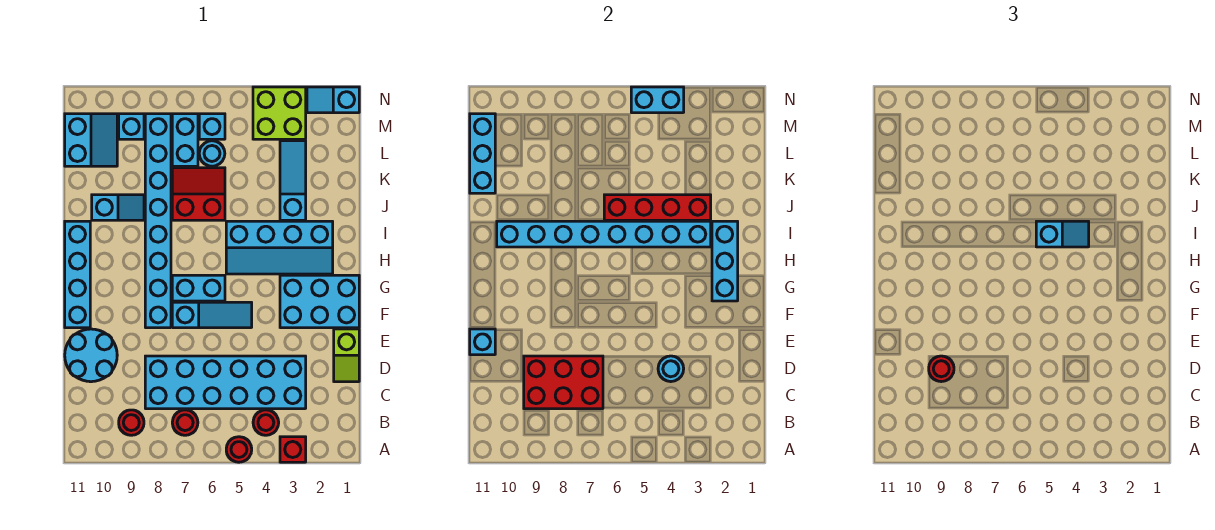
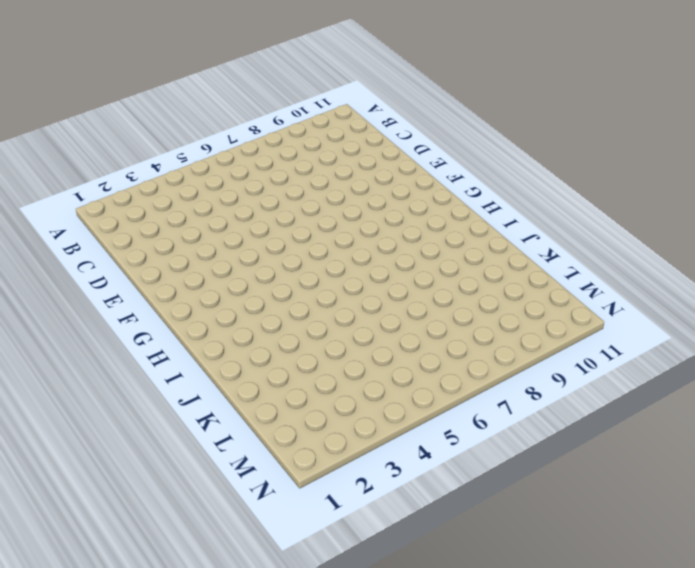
none -> red 1x1 brick [280,437,306,462]
none -> red 1x1 round brick [226,437,252,462]
none -> red 1x1 round brick [253,410,279,435]
none -> red 1x1 round brick [172,410,198,435]

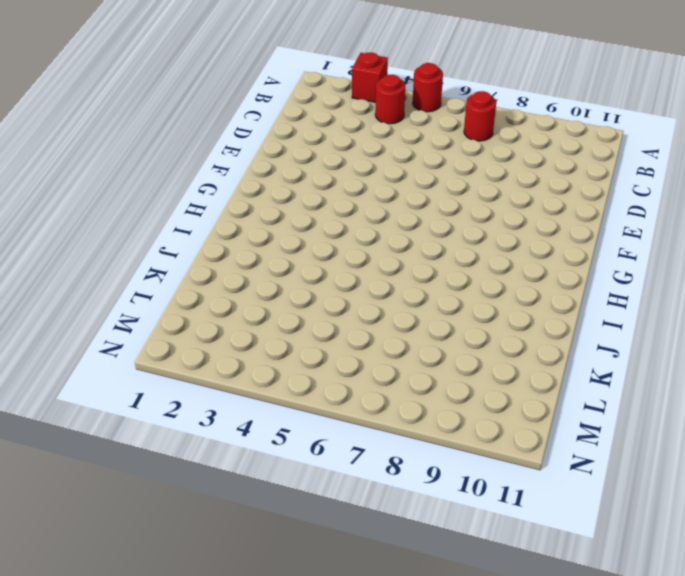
none -> red 1x1 round brick [119,410,144,435]
none -> cyan 2x6 brick [145,356,306,409]
none -> lime 1x2 slope [334,329,359,382]
none -> cyan 2x2 round brick [65,329,117,382]

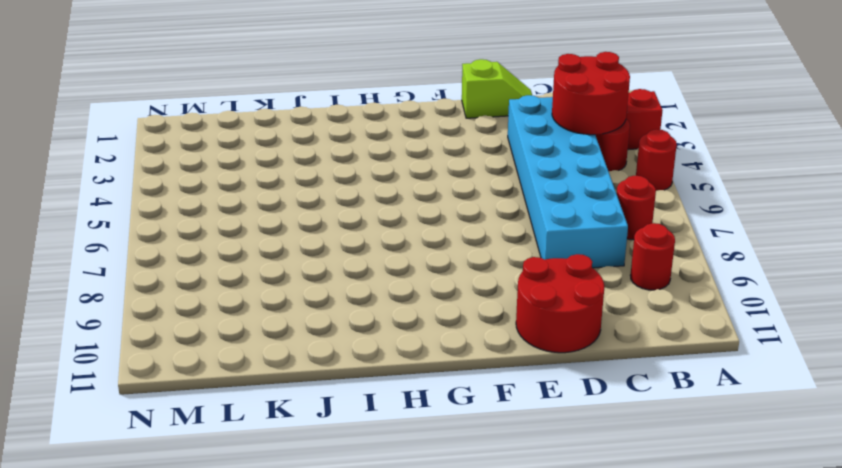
red 2x2 round brick [552,52,630,135] -> none
red 2x2 round brick [516,254,604,353] -> cyan 2x2 round brick [65,329,117,382]
none -> cyan 2x3 brick [280,275,359,328]
none -> cyan 1x3 slope [172,302,252,328]
none -> cyan 1x8 brick [145,114,171,328]
none -> cyan 1x4 brick [65,221,90,328]

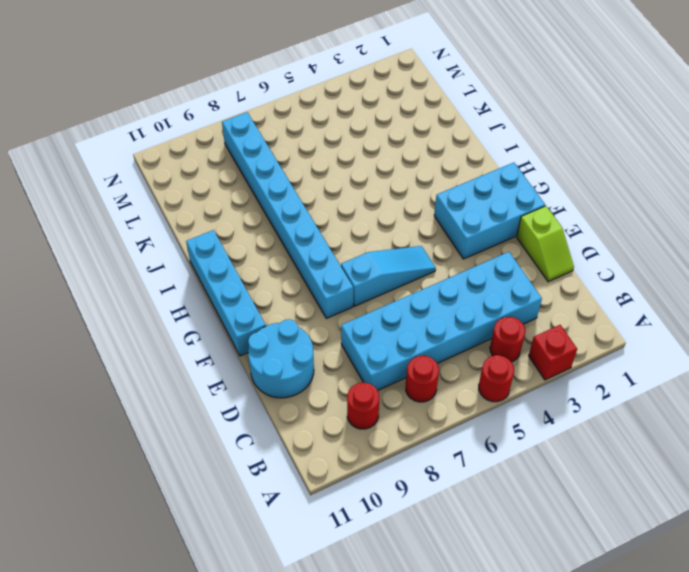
none -> cyan 1x2 brick [172,275,225,301]
none -> cyan 2x4 slope [226,221,333,274]
none -> cyan 1x3 slope [280,141,306,220]
none -> red 2x2 slope [172,168,225,220]

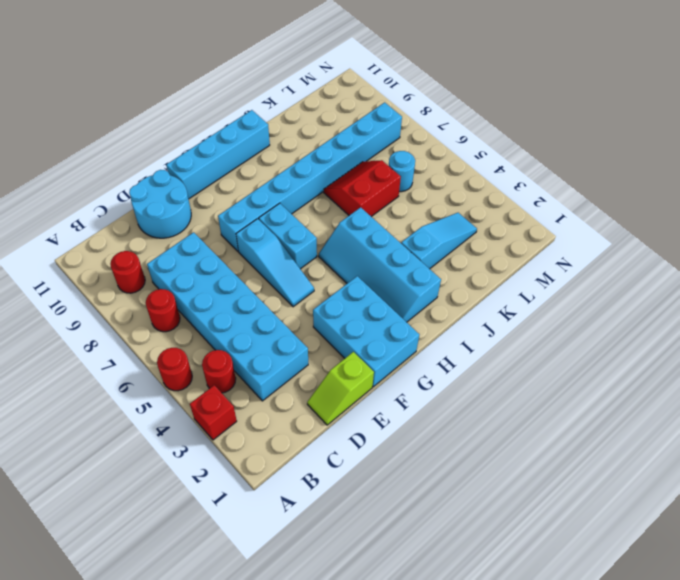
red 2x2 slope [324,160,401,217] -> red 2x2 slope turned to [172,168,225,220]
none -> cyan 1x2 slope [92,195,144,220]
none -> cyan 1x2 brick [172,114,198,166]
none -> cyan 2x2 slope [65,114,117,166]
none -> lime 2x2 brick [253,87,306,139]

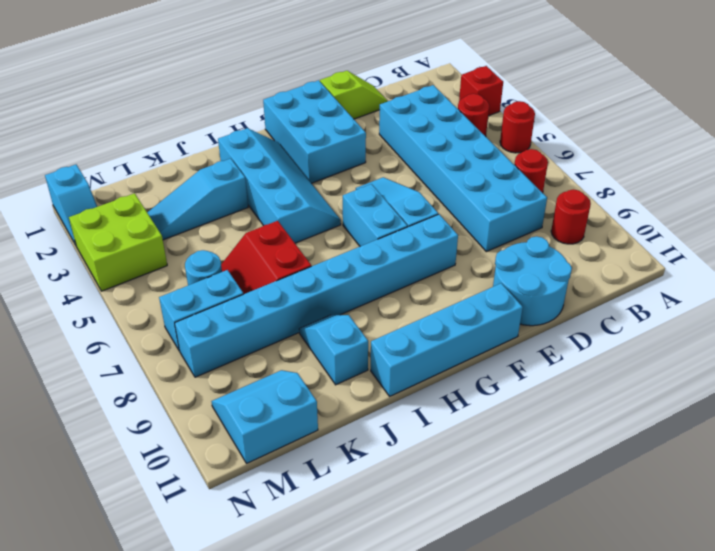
none -> cyan 1x1 brick [199,114,225,139]
none -> cyan 1x1 brick [119,114,144,139]
none -> red 2x3 brick [524,356,603,409]
none -> cyan 1x1 round brick [658,356,684,382]

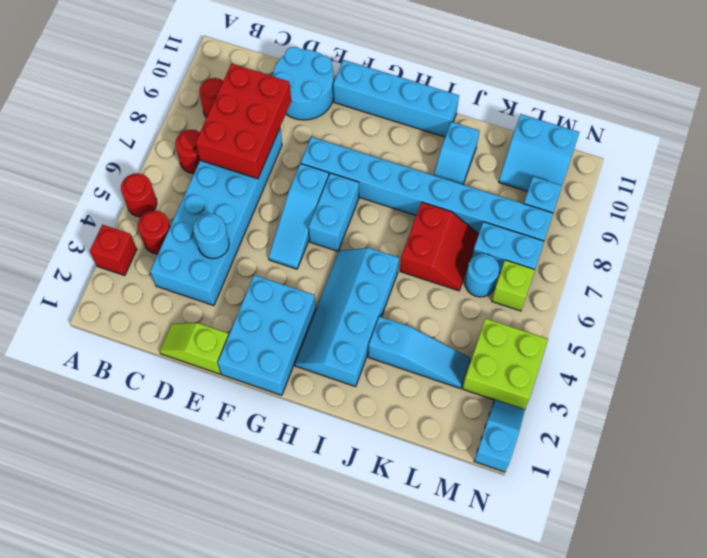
lime 1x1 brick [492,260,535,311] -> cyan 1x1 brick [199,114,225,139]
none -> cyan 1x1 brick [470,329,495,355]
none -> cyan 1x3 brick [712,221,738,301]
none -> cyan 1x8 brick [497,221,711,247]
none -> red 1x4 brick [604,195,711,220]

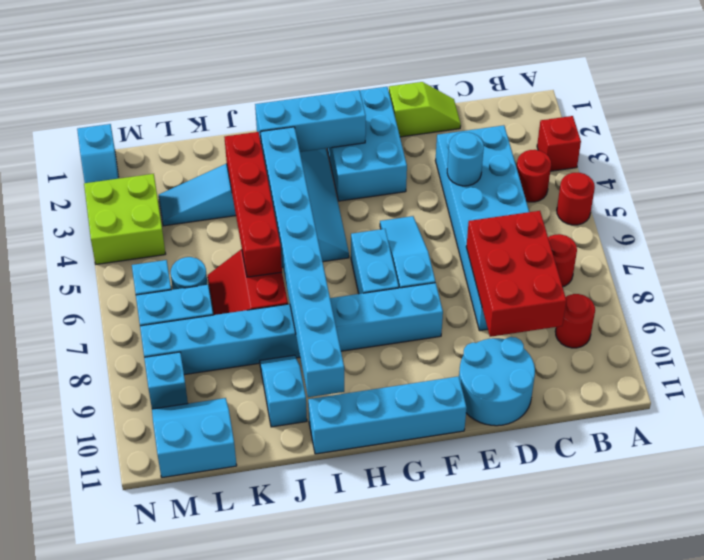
none -> cyan 1x1 brick [470,329,495,355]
none -> cyan 1x3 brick [470,114,495,193]
none -> cyan 1x2 brick [631,87,684,113]
none -> red 1x1 round brick [929,356,954,382]

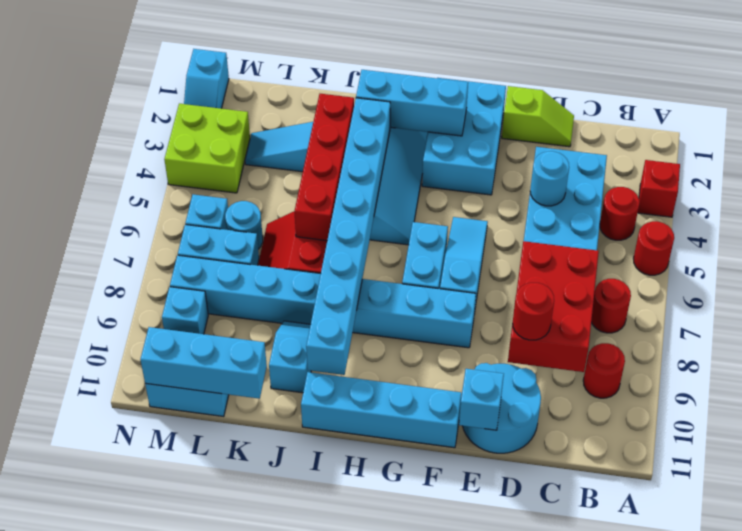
none -> cyan 1x2 brick [631,87,684,113]
none -> cyan 1x2 slope [1036,221,1089,247]

